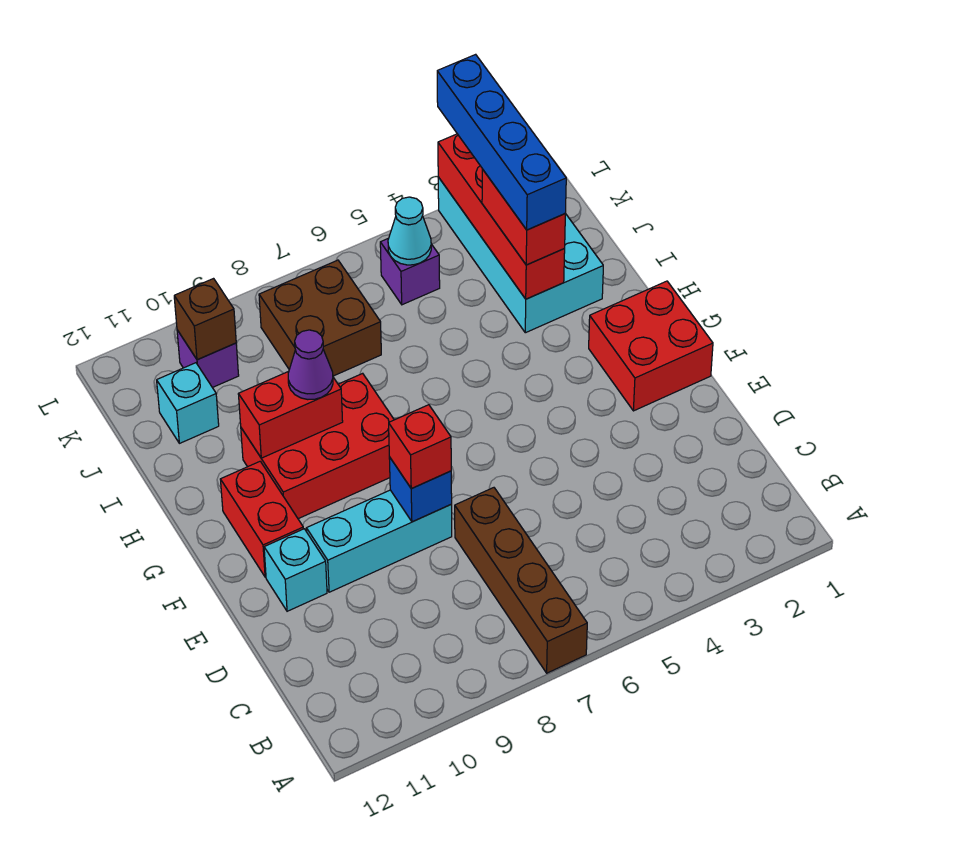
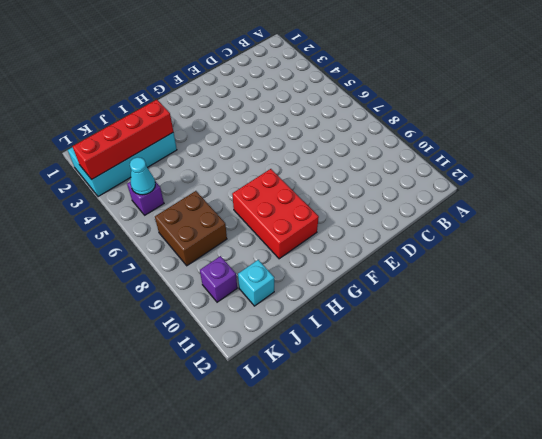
none -> brown 1x4 brick [455,488,587,673]
none -> cyan 1x3 brick [306,490,452,592]
none -> cyan 1x1 brick [264,529,327,611]

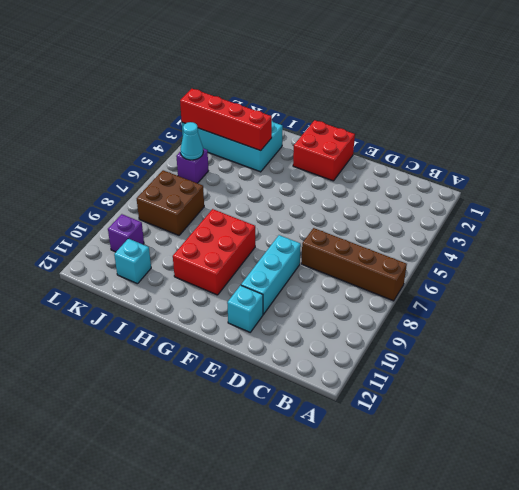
none -> red 1x2 brick [220,461,303,577]
none -> blue 1x1 brick [389,457,452,522]
none -> red 1x2 brick [238,371,343,458]

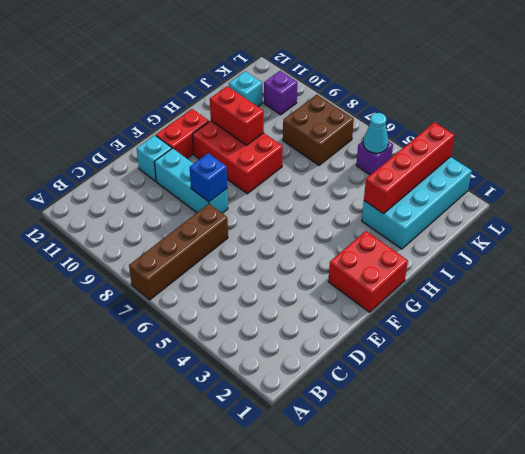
none -> brown 1x1 brick [174,279,236,360]
none -> red 1x1 brick [389,405,451,489]
none -> purple 1x1 cone [288,330,333,400]

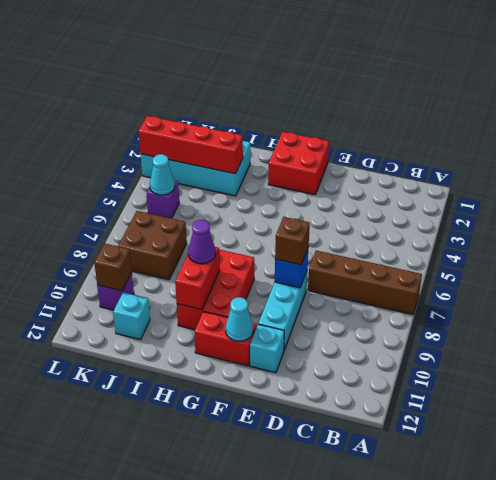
brown 1x1 brick [275,217,310,265] -> red 1x1 brick [389,405,451,489]
cyan 1x1 cone [226,297,253,341] -> none
none -> red 1x2 brick [482,169,565,265]
none -> blue 1x4 brick [437,54,566,230]

